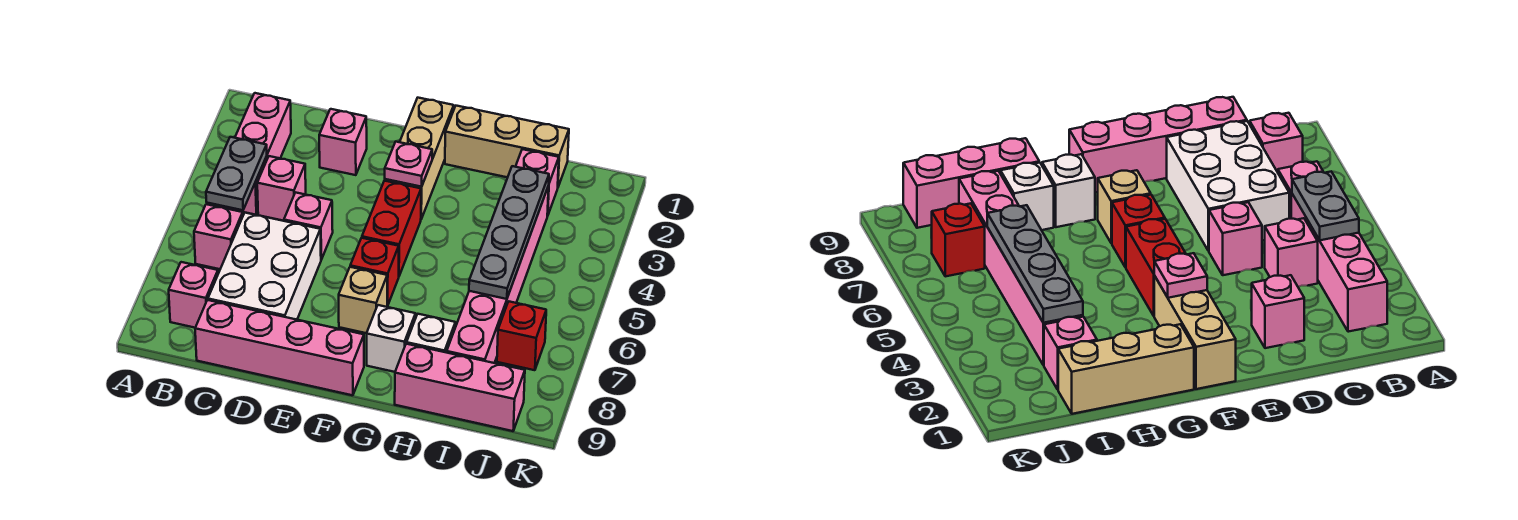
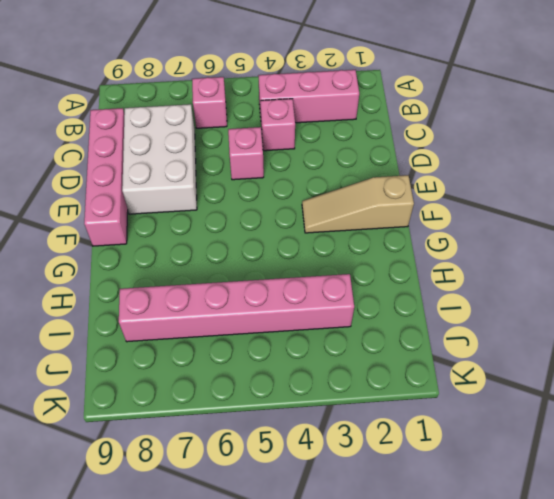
white 2x3 brick [122,104,197,214] -> white 2x3 brick turned to [208,213,321,320]
tan 1x3 slope [302,175,414,233] -> tan 1x3 brick [385,98,454,219]
none -> pink 1x1 brick [169,262,218,328]
none -> pink 1x1 brick [319,109,367,175]
none -> red 1x2 brick [362,181,421,276]

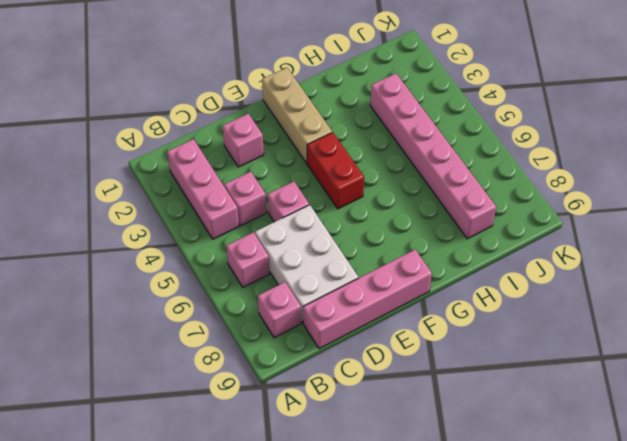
none -> red 1x1 brick [350,238,399,306]
none -> tan 1x1 brick [339,267,387,333]
none -> tan 1x3 brick [445,106,569,187]

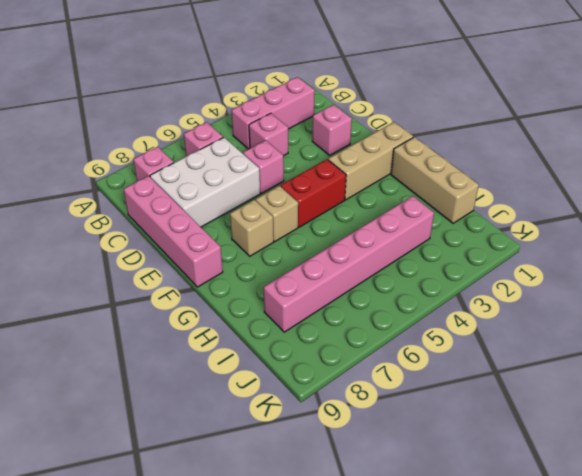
tan 1x1 brick [256,186,298,241] -> red 1x1 brick [350,238,399,306]
none -> white 1x1 brick [367,305,416,372]
none -> white 1x1 brick [407,314,455,353]
none -> pink 1x3 brick [395,344,525,431]

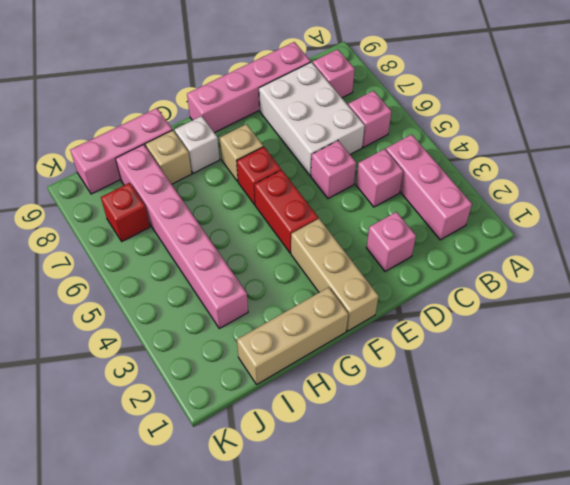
tan 1x1 brick [145,130,192,184] -> white 1x1 brick [407,314,455,353]
none -> pink 1x1 brick [516,149,559,216]
none -> grey 1x2 plate [206,137,267,210]
none -> pink 1x1 plate [385,142,432,187]

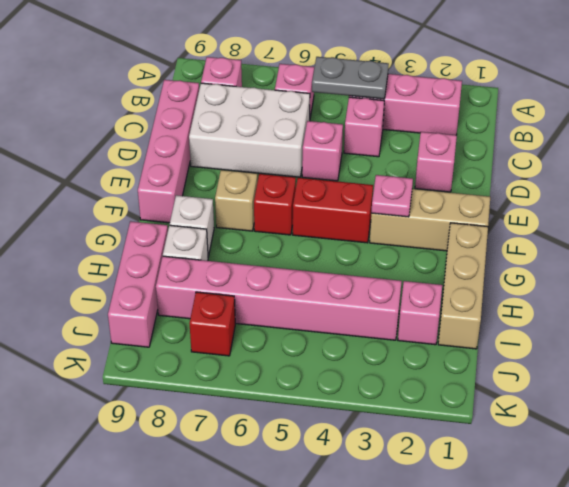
none -> grey 1x4 plate [469,166,549,299]

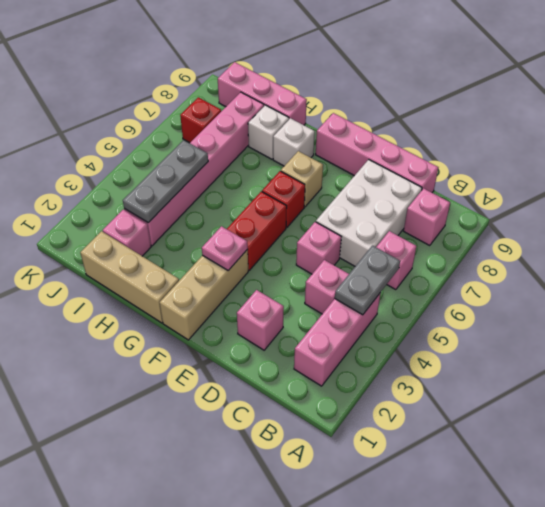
grey 1x3 plate [123,140,208,223] -> grey 1x4 plate [469,166,549,299]

